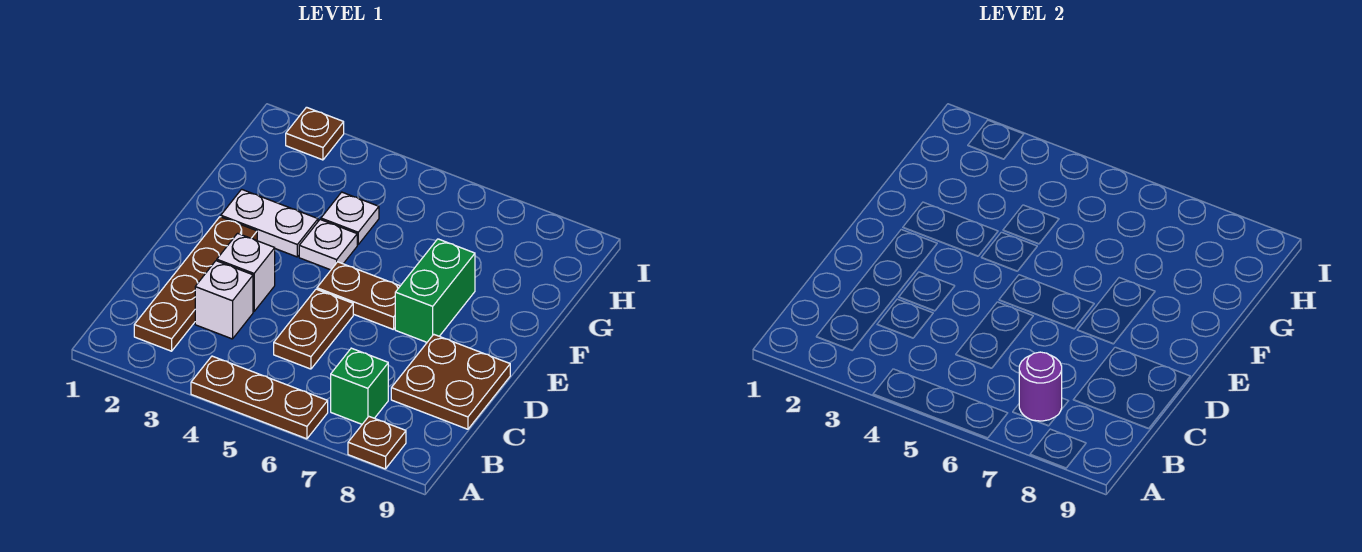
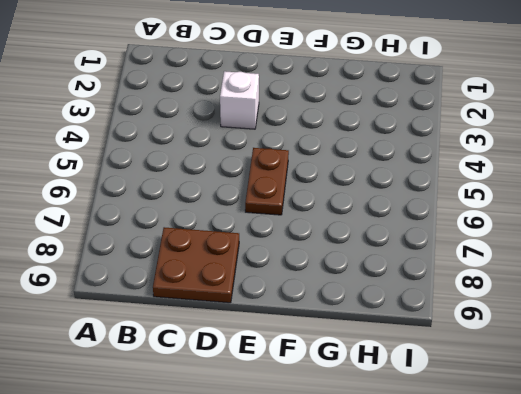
none -> brown 1x3 plate [191,356,328,439]
none -> brown 1x1 plate [348,417,406,469]
none -> brown 1x4 plate [134,217,257,351]

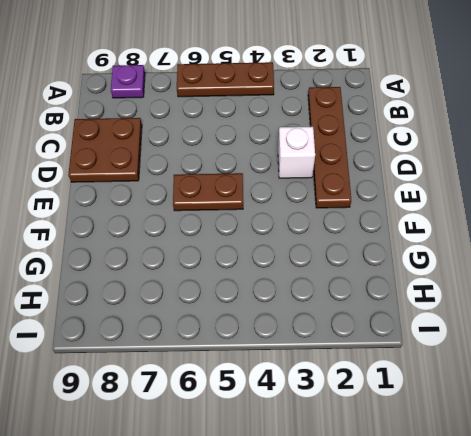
purple 1x1 plate [111,65,145,98] -> brown 1x1 plate [348,417,406,469]
none -> green 1x1 brick [331,348,388,424]
none -> white 1x1 brick [195,261,253,339]
none -> brown 1x2 plate [274,289,353,369]

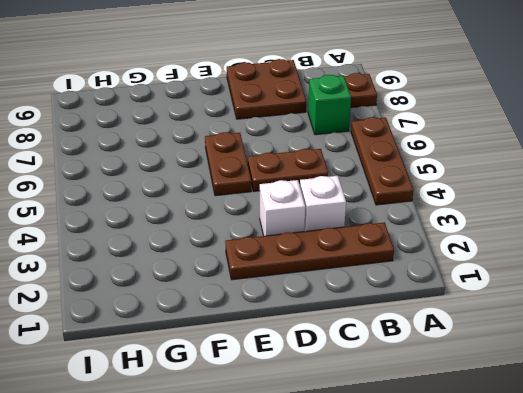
none -> green 1x2 brick [395,239,475,342]
none -> white 1x2 plate [221,189,318,257]
none -> white 1x1 plate [299,220,357,270]

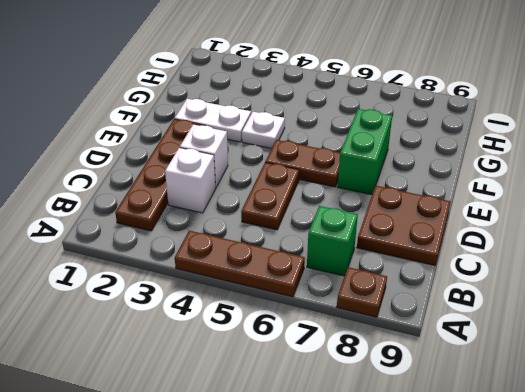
none -> white 1x1 plate [321,192,379,245]
none -> brown 1x1 plate [286,107,344,160]
none -> purple 1x1 round brick [1019,352,1062,421]

